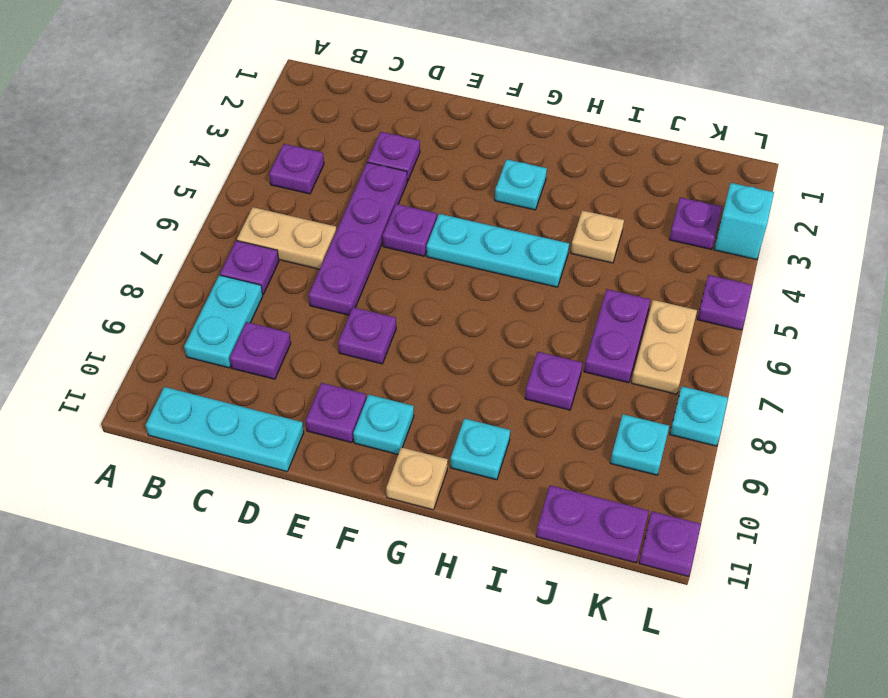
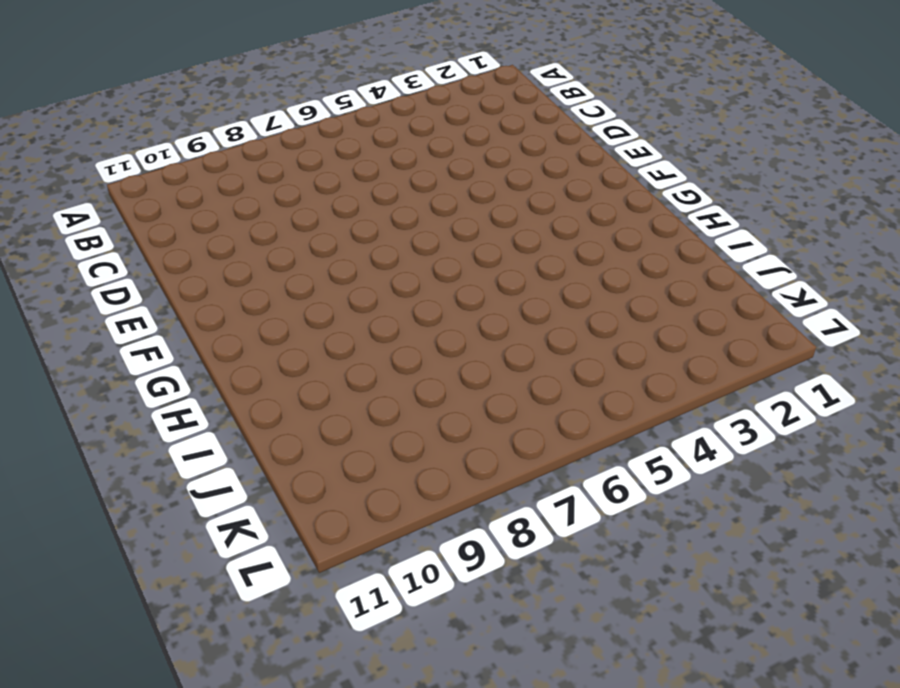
none -> purple 1x1 plate [269,144,324,194]
none -> tan 1x2 plate [237,207,337,269]
none -> purple 1x1 plate [220,241,279,294]

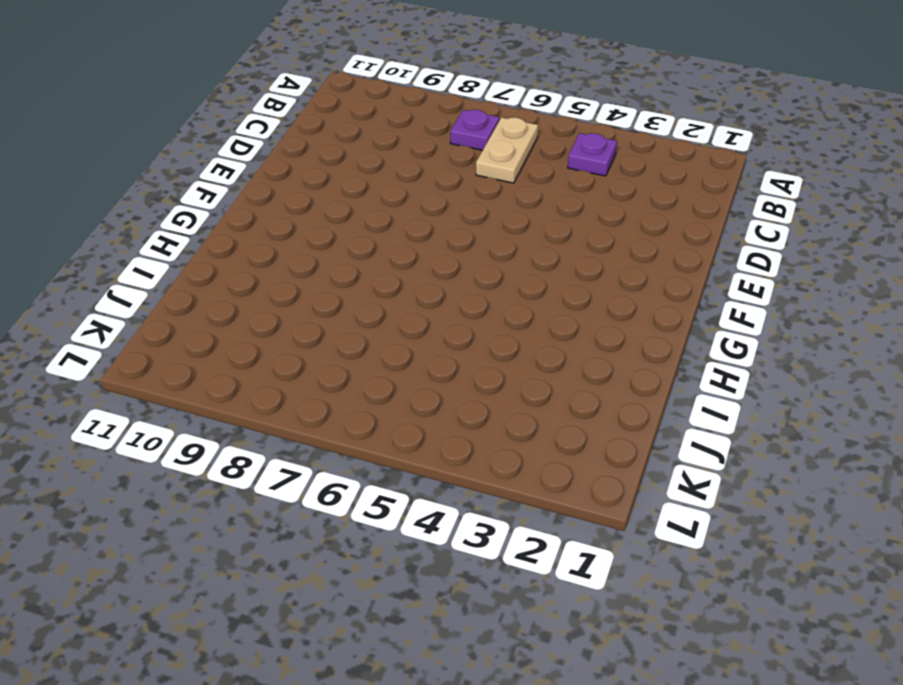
none -> cyan 1x2 plate [184,275,263,368]
none -> cyan 1x3 plate [146,387,304,472]
none -> purple 1x1 plate [230,322,291,379]

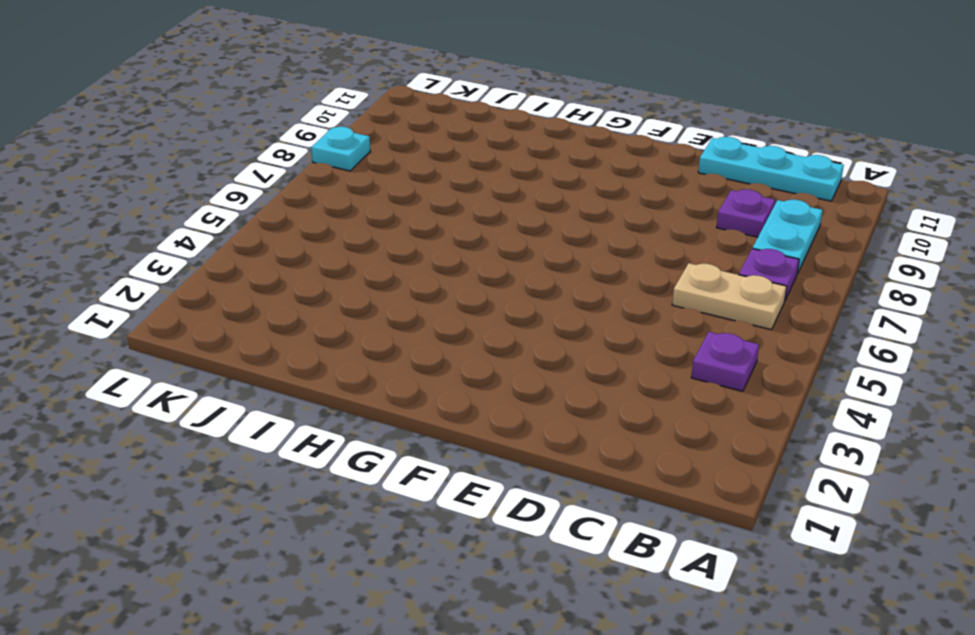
none -> purple 1x1 plate [368,132,420,181]
none -> purple 1x4 plate [309,162,407,315]
none -> purple 1x1 plate [383,204,437,256]

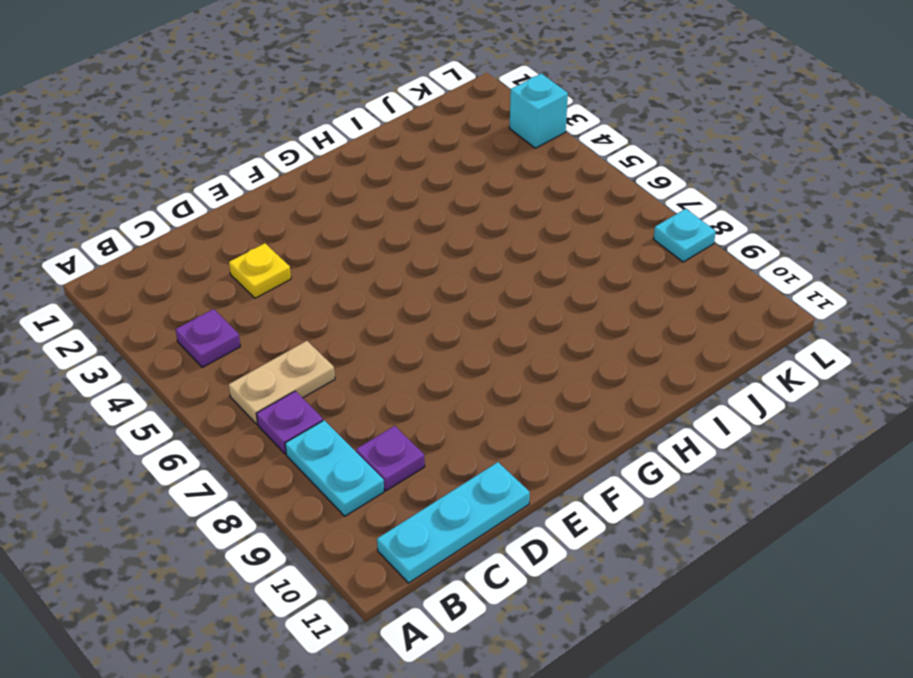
yellow 1x1 plate [229,243,291,298] -> purple 1x1 plate [368,132,420,181]
none -> purple 1x4 plate [309,162,407,315]
none -> purple 1x1 plate [383,204,437,256]
none -> purple 1x1 plate [338,307,396,364]

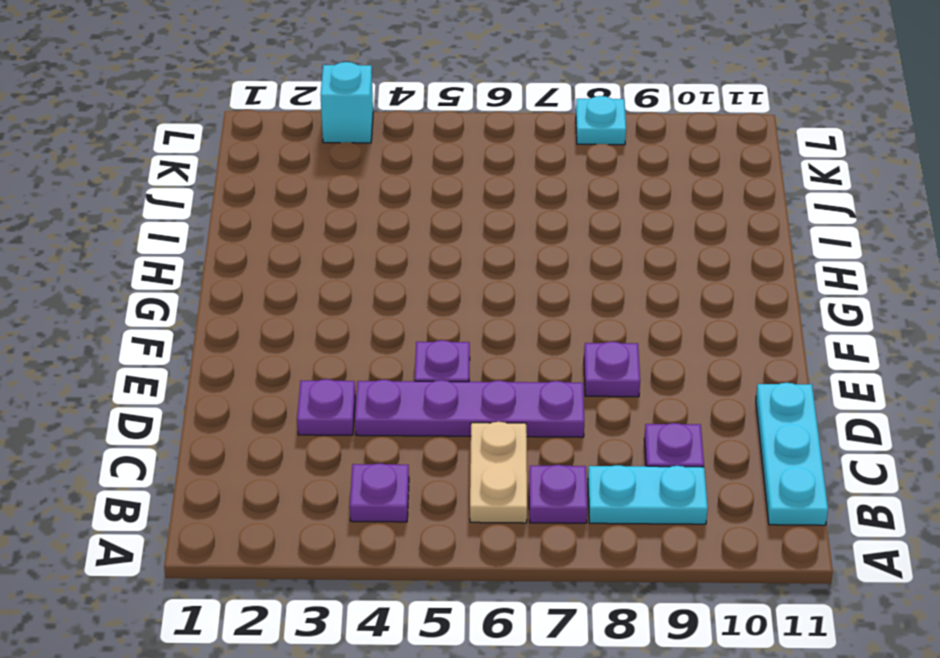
none -> purple 1x1 plate [306,383,366,443]
none -> cyan 1x3 plate [427,214,569,287]
none -> cyan 1x1 plate [353,395,414,454]

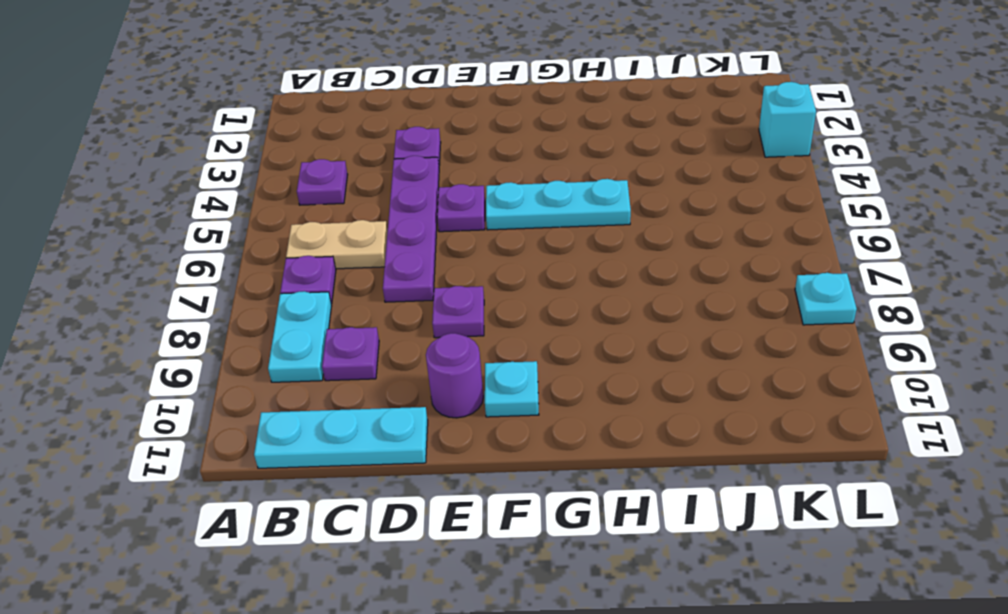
purple 1x1 round brick [426,333,483,418] -> purple 1x1 plate [306,383,366,443]
none -> cyan 1x1 plate [495,159,547,210]
none -> tan 1x1 plate [386,447,448,510]
none -> cyan 1x1 plate [450,418,510,480]

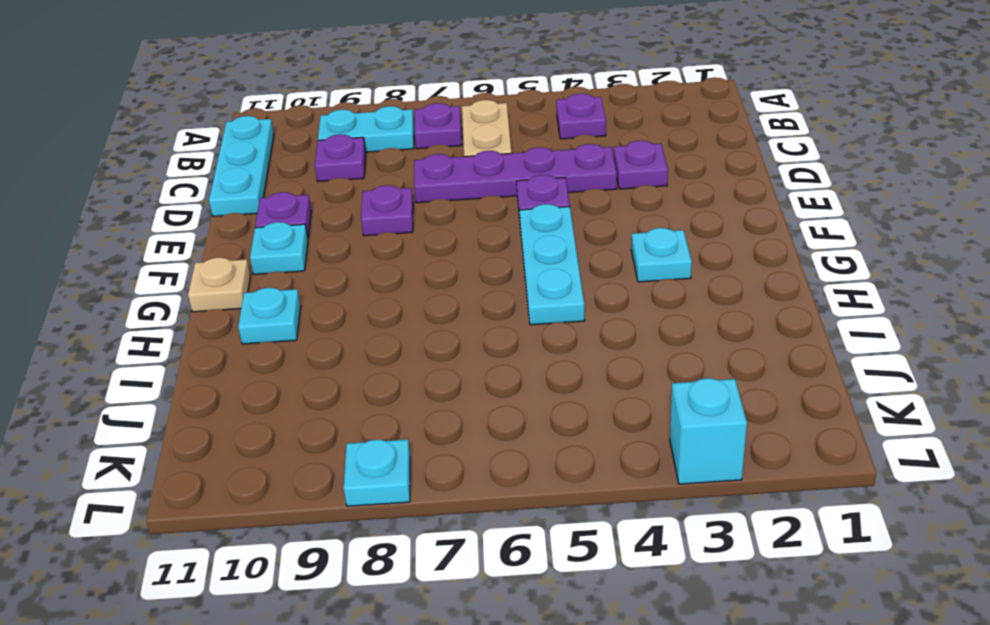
none -> tan 1x1 plate [571,210,624,263]
none -> purple 1x1 plate [525,352,583,410]
none -> purple 1x2 plate [584,289,650,383]

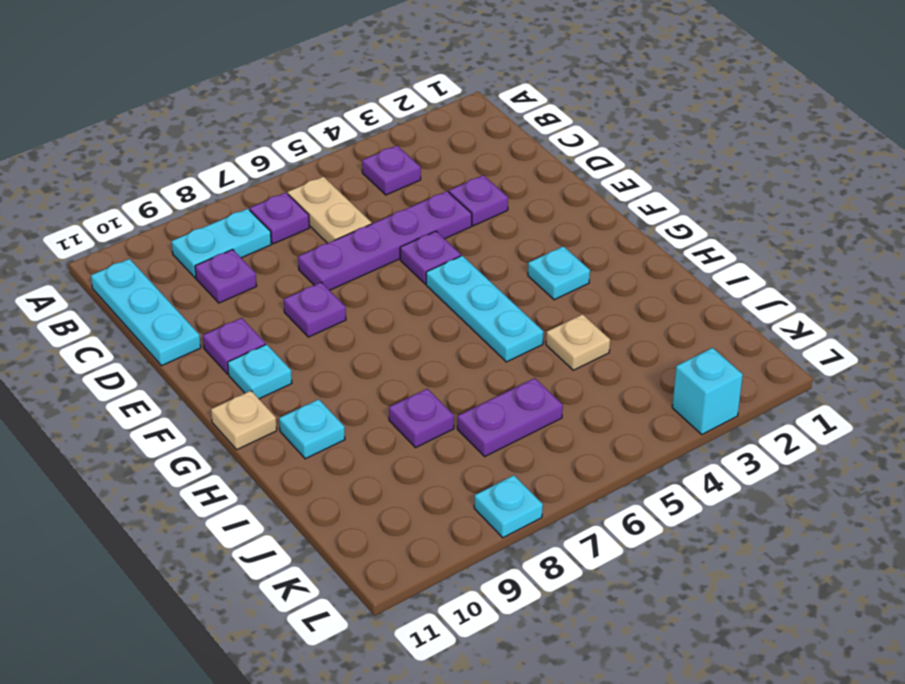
none -> purple 1x2 plate [536,485,649,563]
none -> purple 1x1 plate [669,197,722,250]
none -> tan 1x2 plate [632,300,697,394]

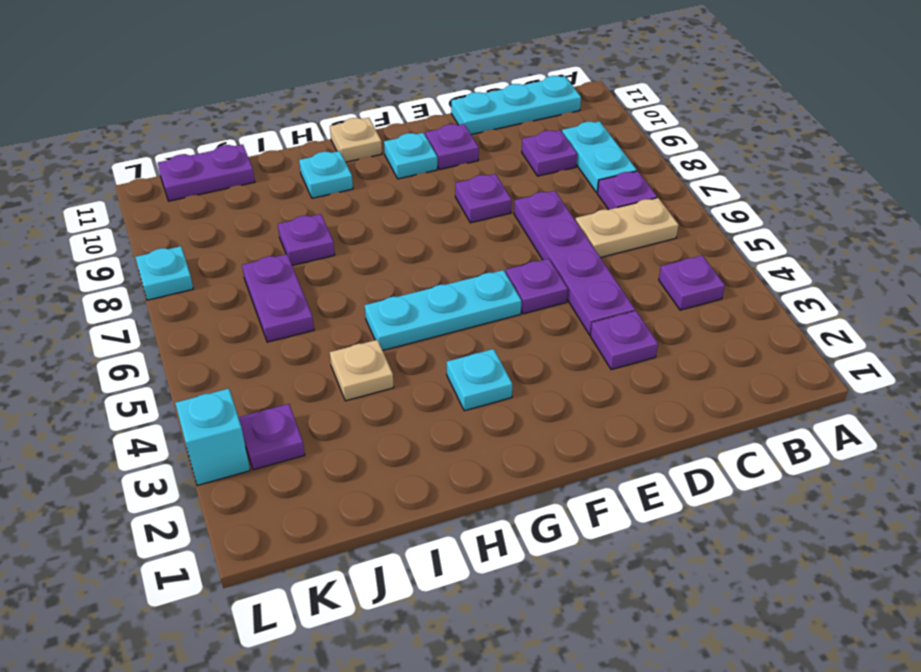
none -> tan 1x2 plate [632,300,697,394]
none -> cyan 1x1 plate [610,414,669,475]
none -> purple 1x1 plate [697,275,752,330]

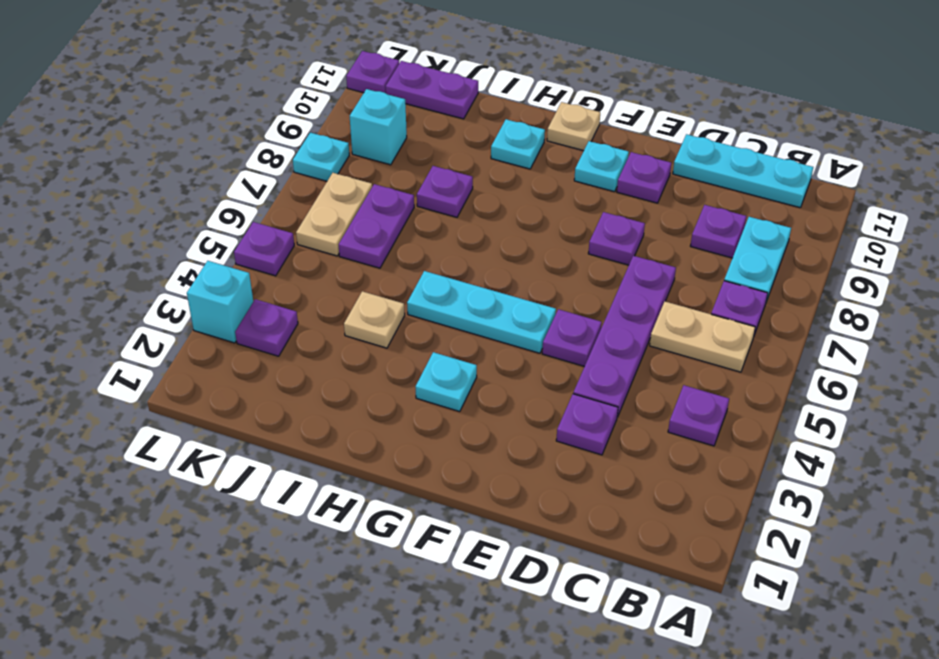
cyan 1x1 brick [350,89,407,165] -> cyan 1x1 plate [610,414,669,475]

